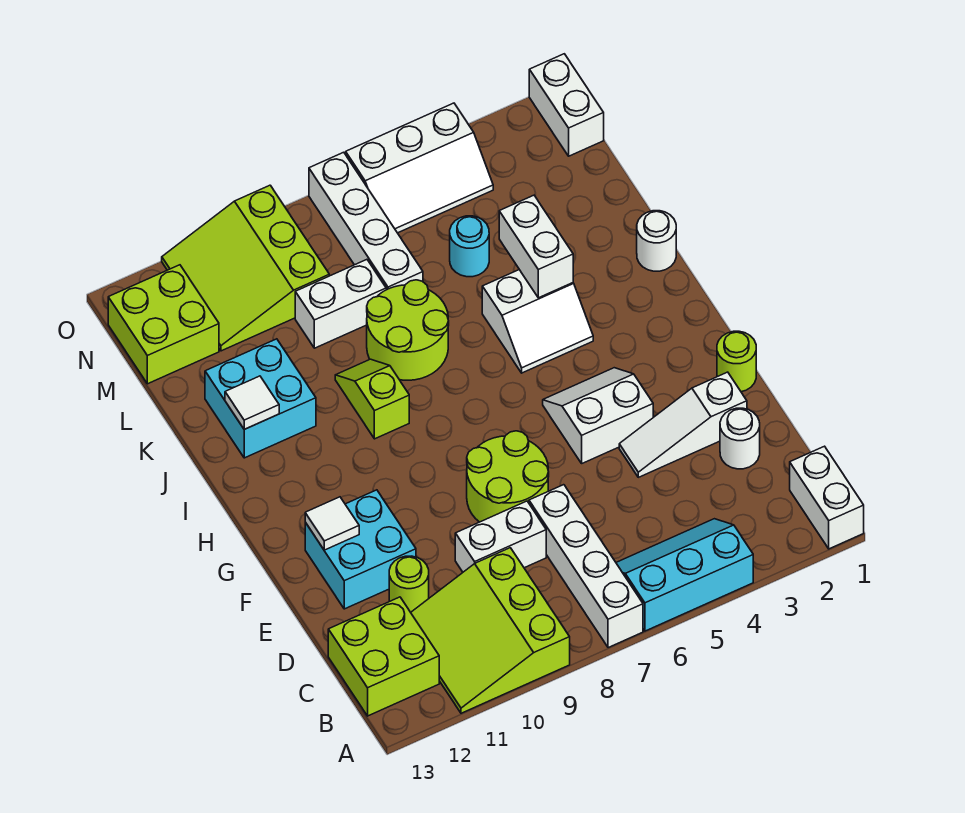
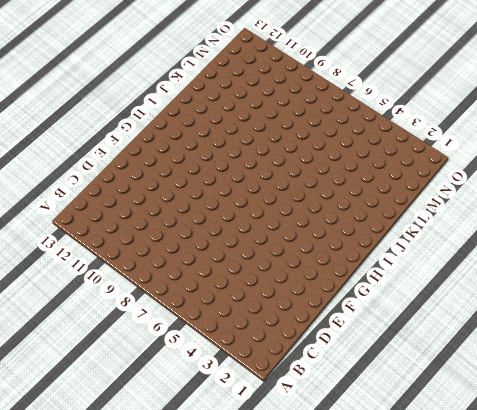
none -> white 1x2 brick [790,446,864,549]
none -> cyan 2x3 slope [616,519,753,631]
none -> white 1x4 brick [529,485,643,648]

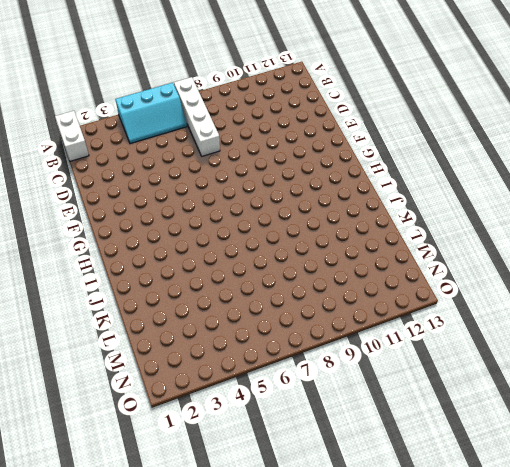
none -> lime 3x3 slope [411,548,570,713]
none -> lime 2x2 brick [328,597,439,716]
none -> white 1x1 round brick [720,408,760,469]

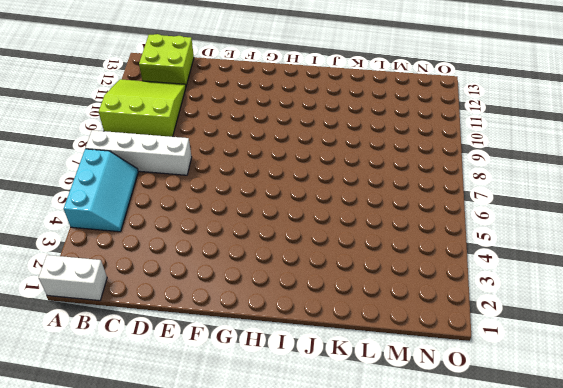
none -> white 1x1 round brick [720,408,760,469]
none -> white 1x2 brick [455,501,546,572]
none -> lime 1x1 round brick [389,556,429,612]

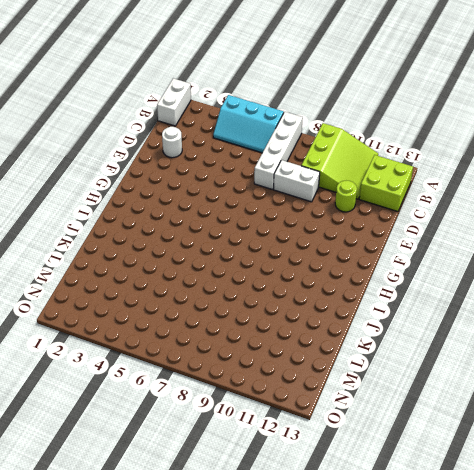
none -> white 1x3 slope [619,372,747,477]
none -> lime 2x2 round brick [467,431,549,522]
none -> cyan 2x2 brick [305,490,416,609]

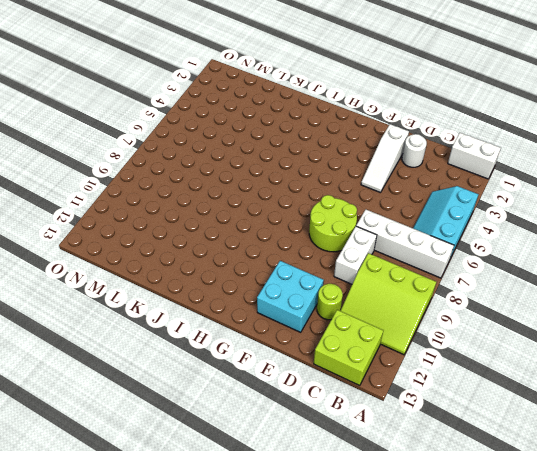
none -> lime 1x1 round brick [717,331,756,392]
none -> white 2x2 slope [543,368,653,463]
none -> white 2x2 slope [482,270,593,373]

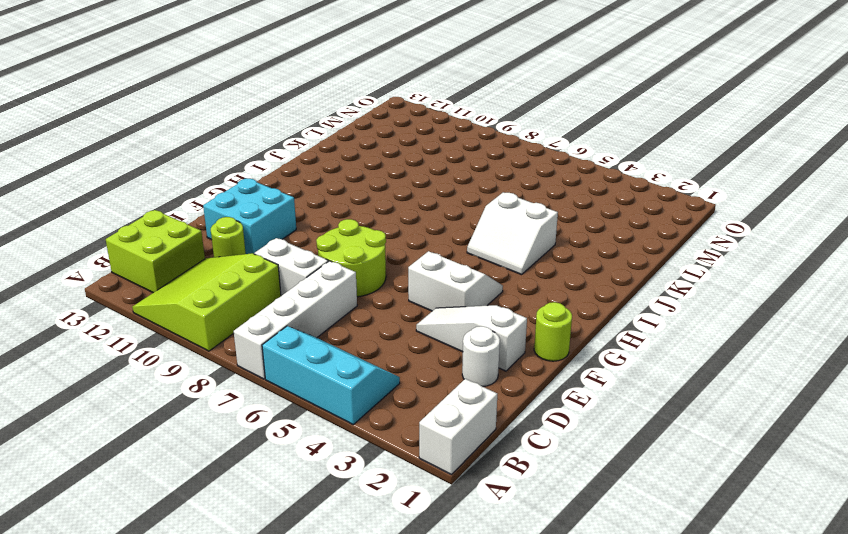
none -> lime 1x2 slope [335,359,409,439]
none -> white 1x1 round brick [637,211,676,271]
none -> lime 2x2 round brick [367,280,449,380]

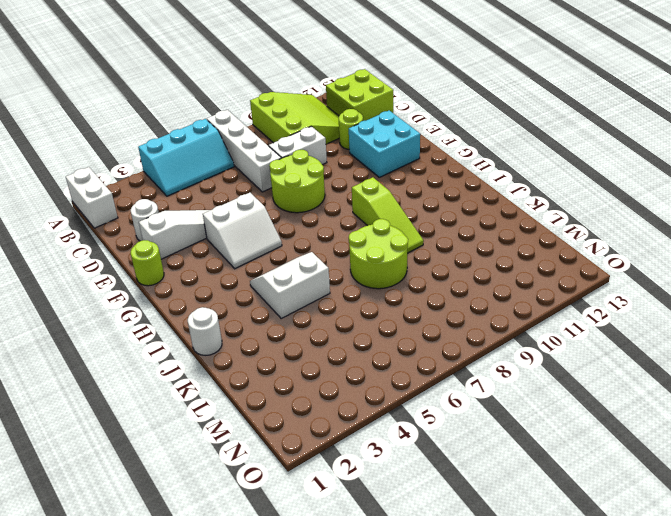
lime 1x3 slope [352,177,424,253] -> lime 1x2 slope [335,359,409,439]
none -> cyan 2x2 brick [205,339,316,458]
none -> cyan 1x1 round brick [450,216,489,277]
none -> white 1x4 brick [309,152,423,290]

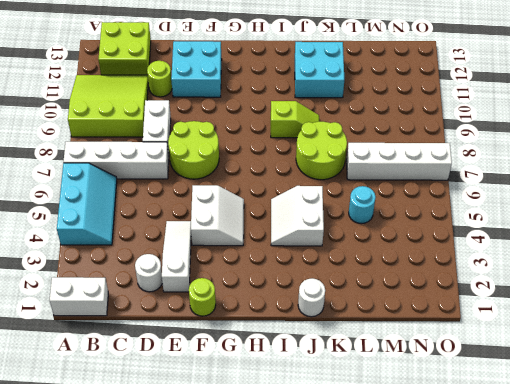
none -> white 1x2 brick [295,260,386,348]
none -> lime 3x3 slope [162,185,329,351]
none -> lime 2x2 brick [108,265,219,384]

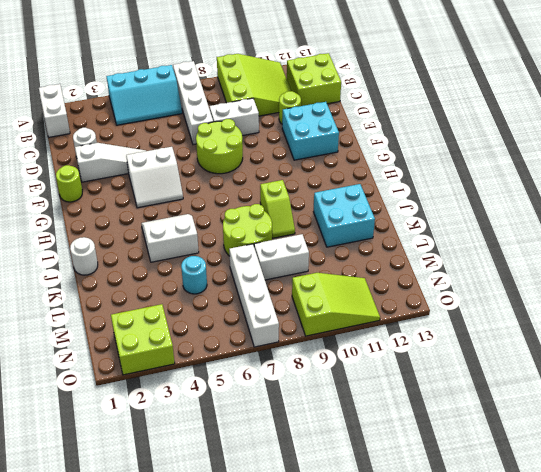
lime 2x2 brick [111,304,175,375] -> lime 2x2 brick moved to [108,265,219,384]
lime 2x3 slope [292,273,380,336] -> lime 3x3 slope [162,185,329,351]
none -> white 1x2 brick [529,54,604,156]
none -> white 2x3 slope [346,103,493,233]
none -> white 1x1 tile [305,497,359,550]

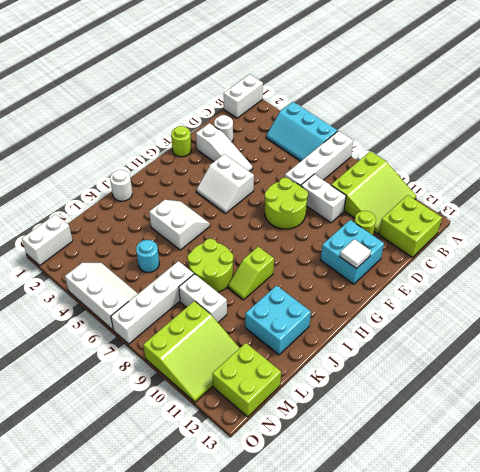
none -> white 1x2 brick [499,195,573,298]
none -> white 1x1 tile [225,376,279,429]

